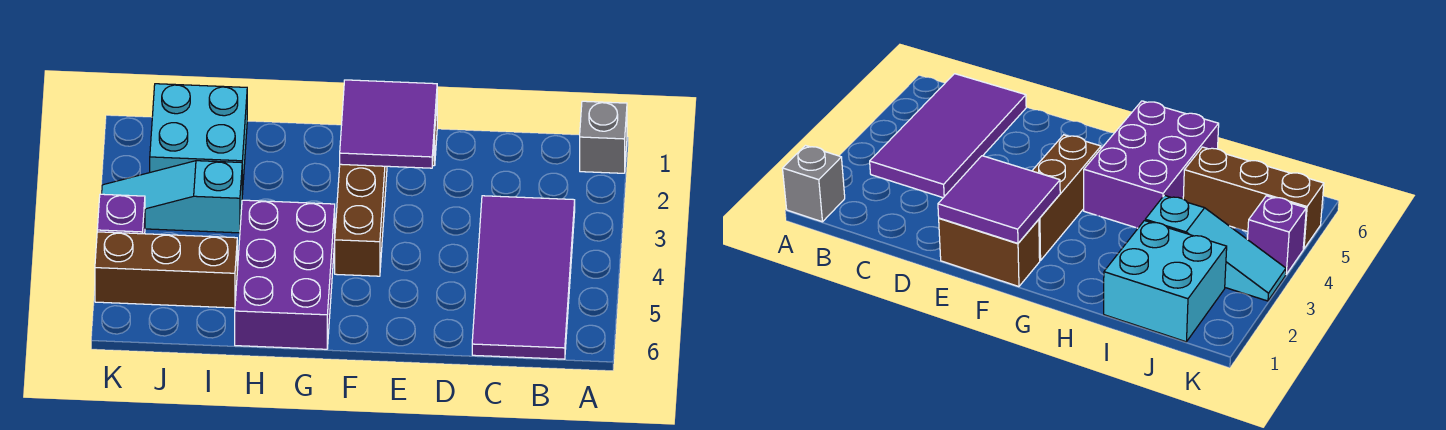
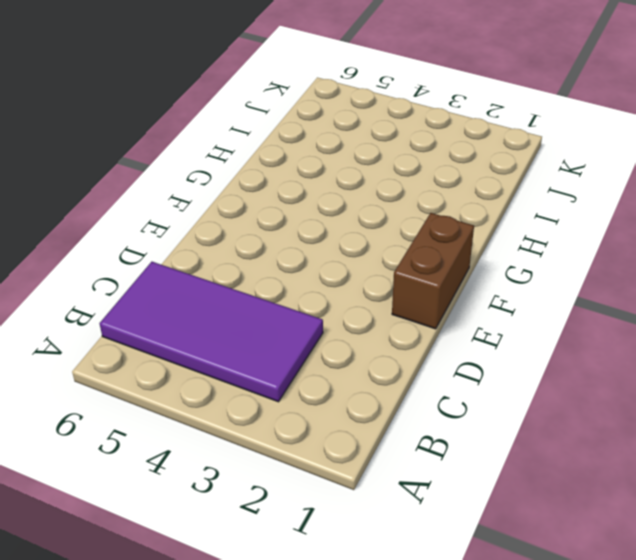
none -> grey 1x1 brick [580,101,627,173]
none -> brown 1x3 brick [335,164,387,276]

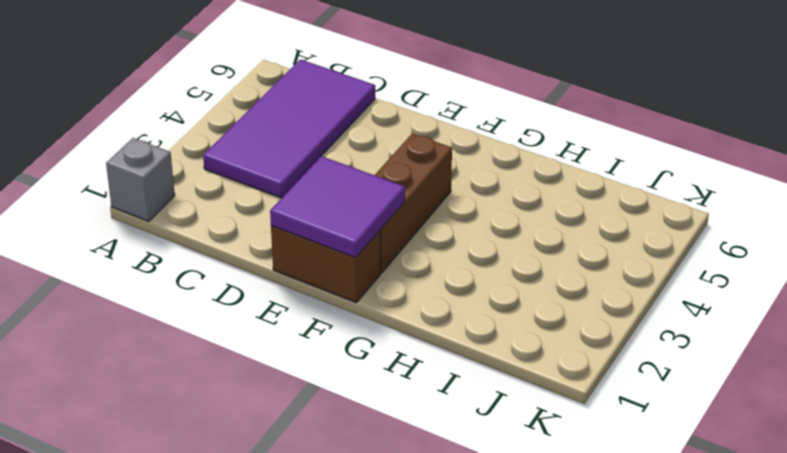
none -> purple 2x3 brick [235,200,335,349]
none -> cyan 2x2 brick [150,84,247,194]

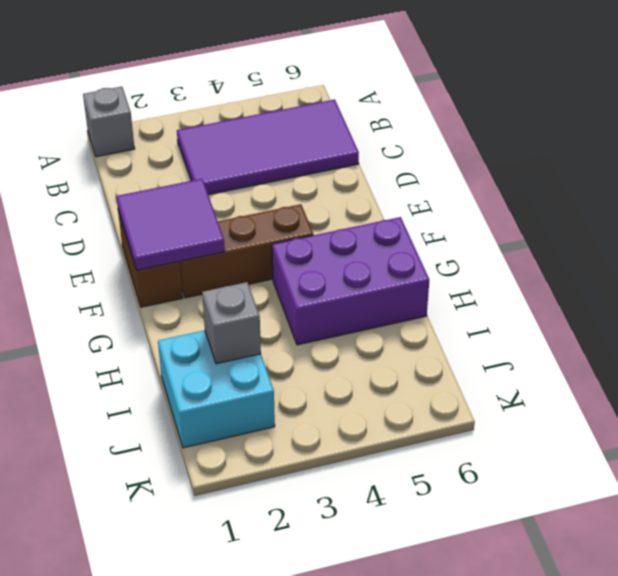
grey 1x1 brick [202,282,261,364] -> none
none -> cyan 1x3 slope [102,161,242,233]
none -> brown 1x3 brick [95,232,237,308]

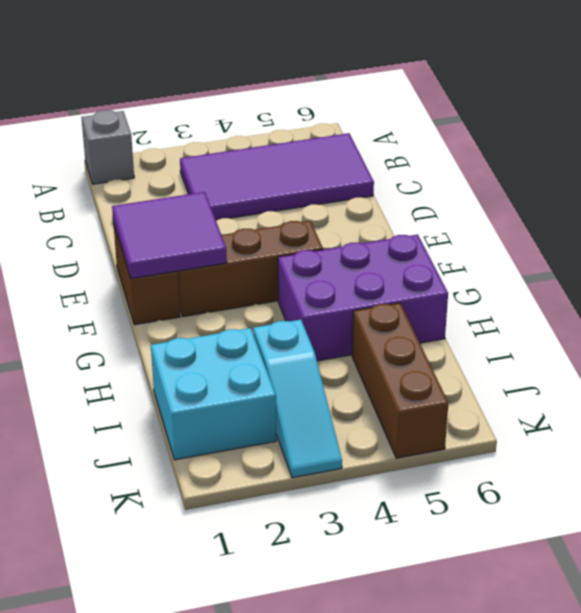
none -> purple 1x1 brick [97,194,145,234]

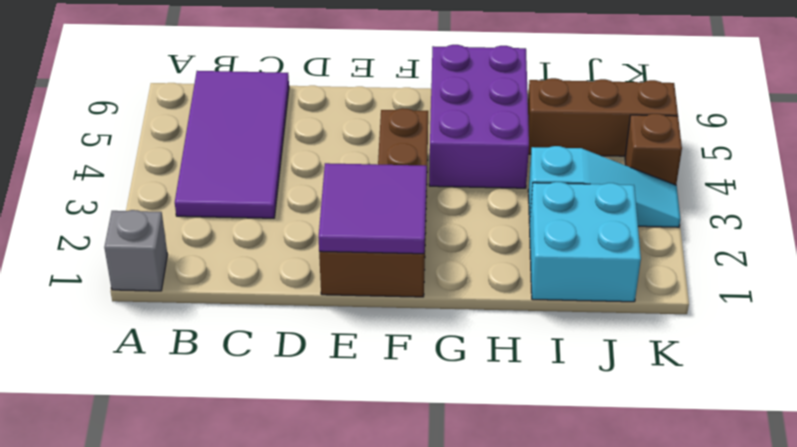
brown 1x1 brick [625,114,682,185] -> purple 1x1 brick [97,194,145,234]

